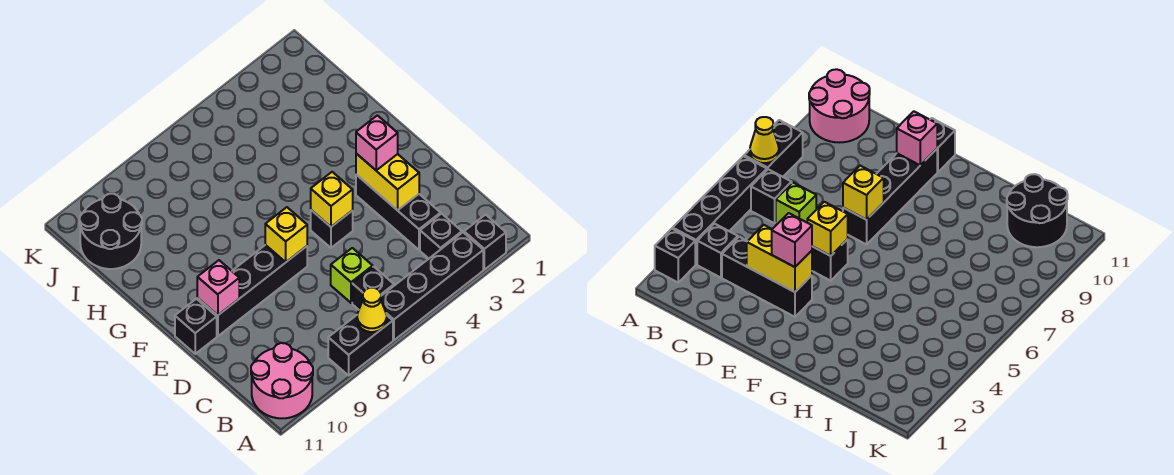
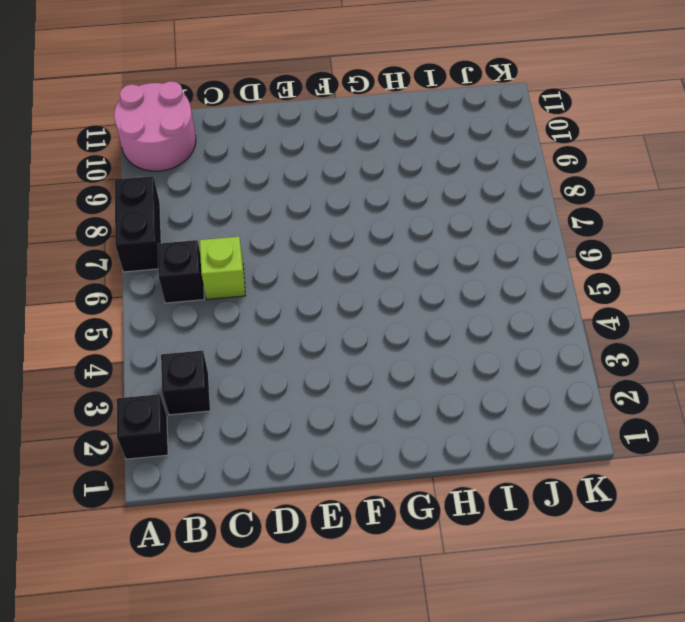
none -> black 1x4 brick [381,232,483,340]
none -> black 1x3 brick [356,175,441,250]
none -> black 1x1 brick [311,210,353,248]

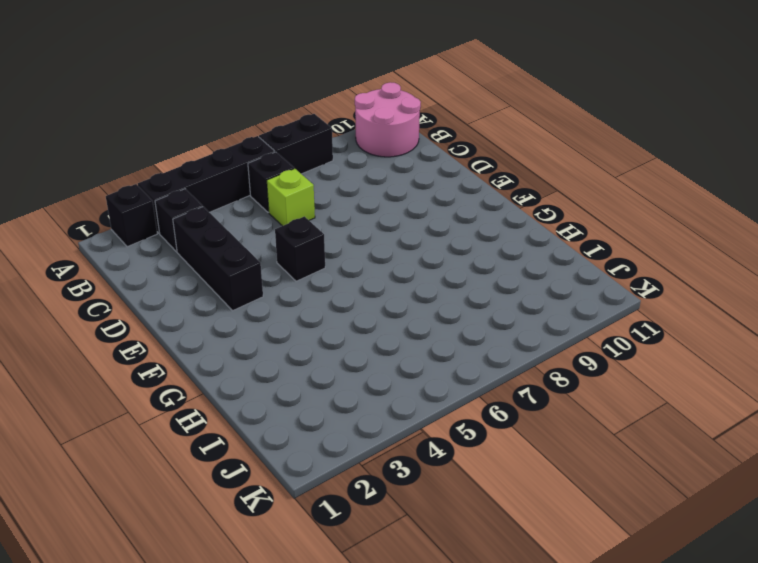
none -> black 1x4 brick [197,245,307,336]
none -> black 1x1 brick [175,299,217,354]
none -> black 2x2 round brick [80,194,142,269]

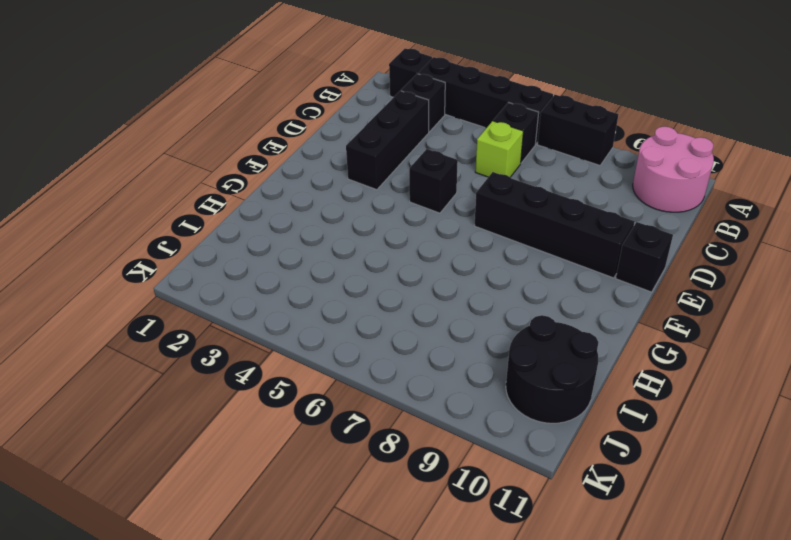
none -> yellow 1x1 cone [357,288,387,332]
none -> yellow 1x2 brick [356,153,419,210]
none -> yellow 1x1 brick [311,172,353,227]

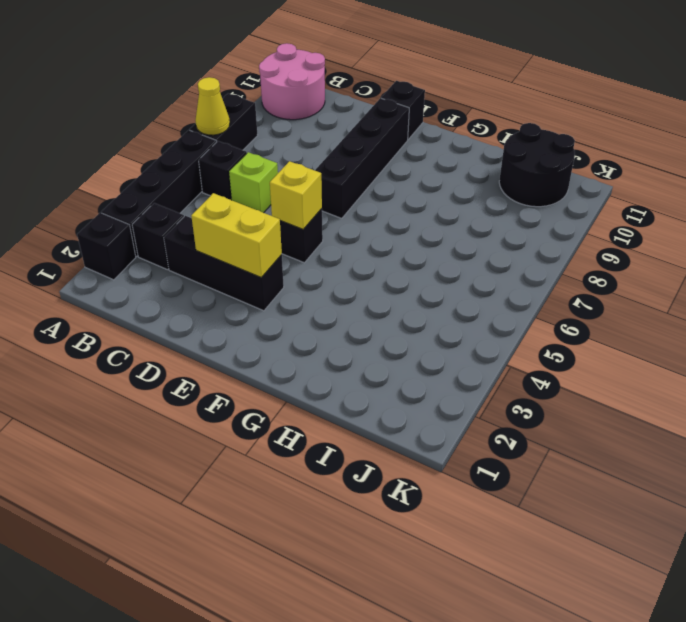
none -> yellow 1x1 brick [265,207,307,262]
none -> pink 1x1 brick [197,260,239,315]
none -> pink 1x1 brick [356,115,398,170]

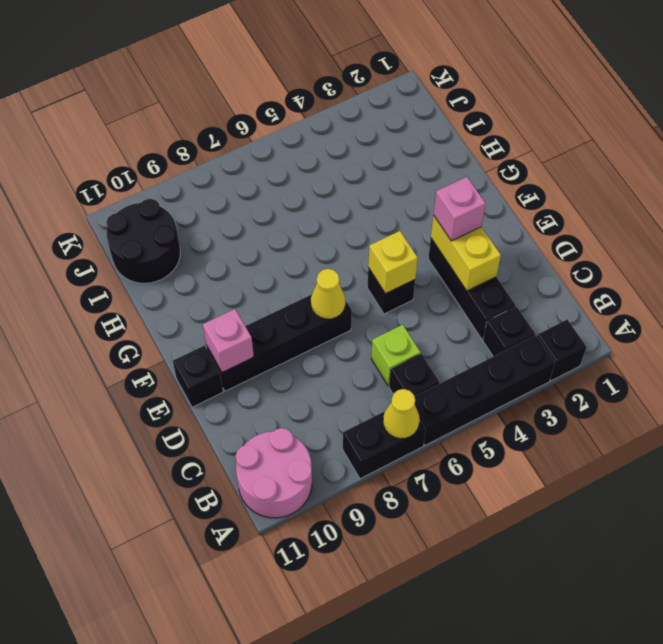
yellow 1x1 cone [311,269,346,319] -> yellow 1x1 brick [265,207,307,262]

